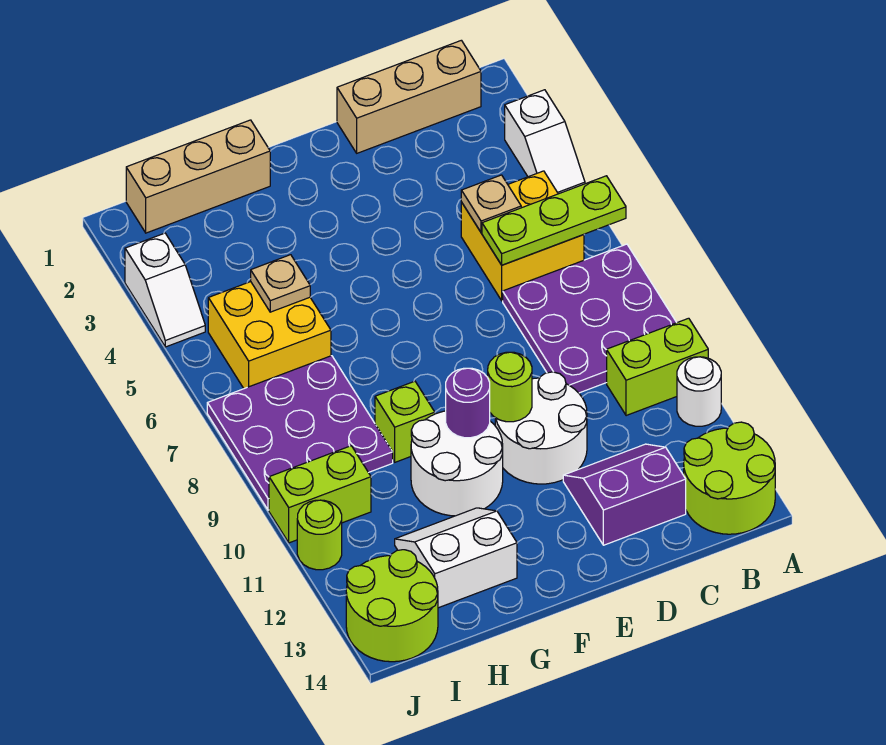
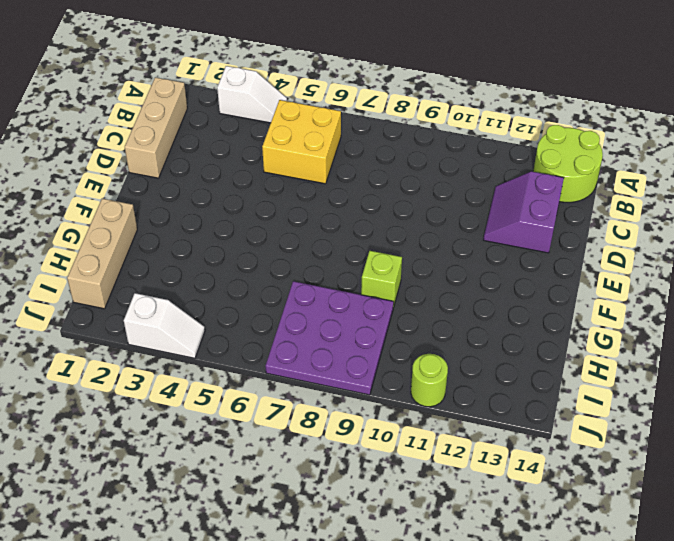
none -> purple 3x3 plate [503,244,677,393]
none -> lime 1x2 brick [607,318,708,416]
none -> white 1x1 round brick [677,357,721,426]

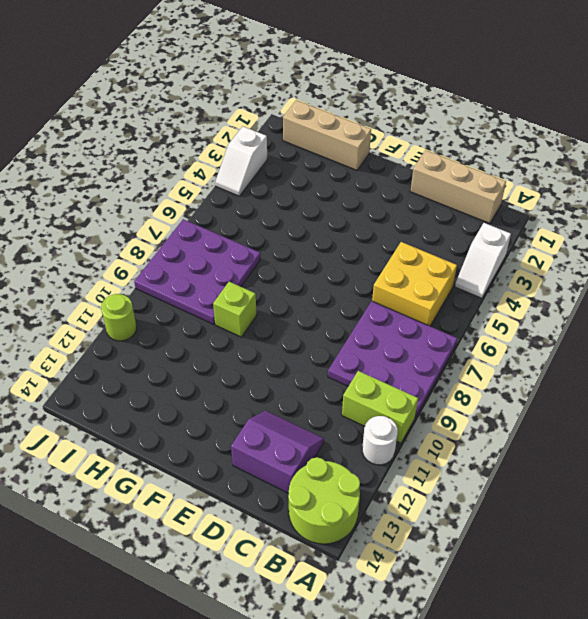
none -> white 2x2 round brick [495,372,587,484]
none -> white 2x2 round brick [411,411,503,516]
none -> white 2x2 slope [395,508,517,608]

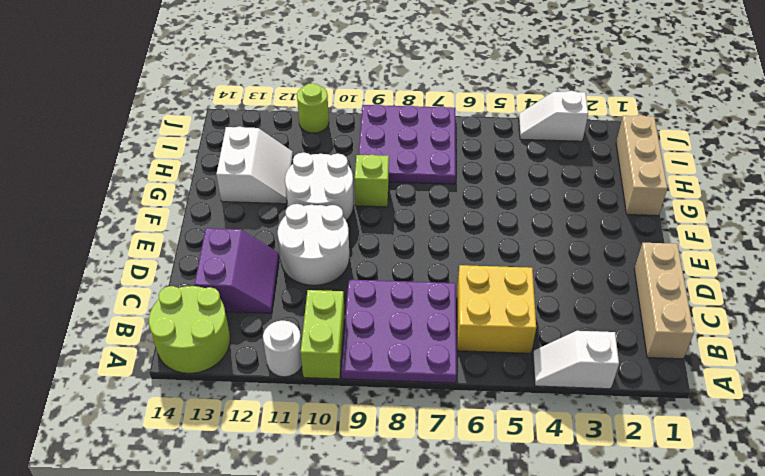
none -> yellow 2x2 brick [208,282,331,389]
none -> lime 1x2 brick [269,446,371,543]
none -> lime 2x2 round brick [346,550,438,662]

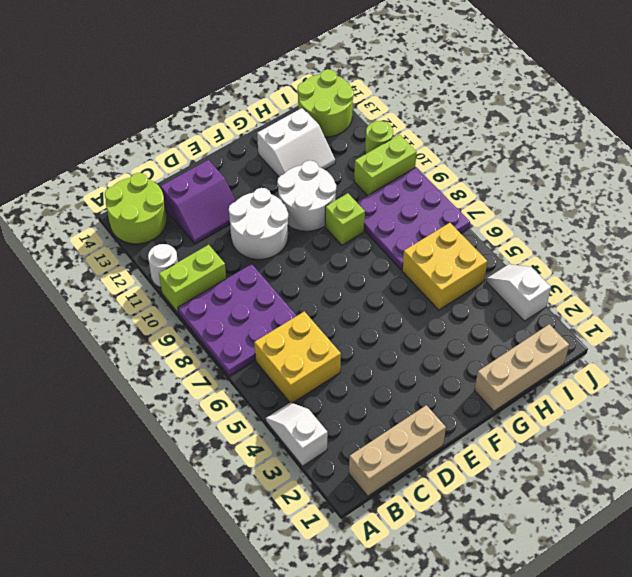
none -> lime 1x3 plate [482,176,626,265]
none -> tan 1x1 plate [461,175,521,233]
none -> lime 1x1 round brick [488,352,532,422]

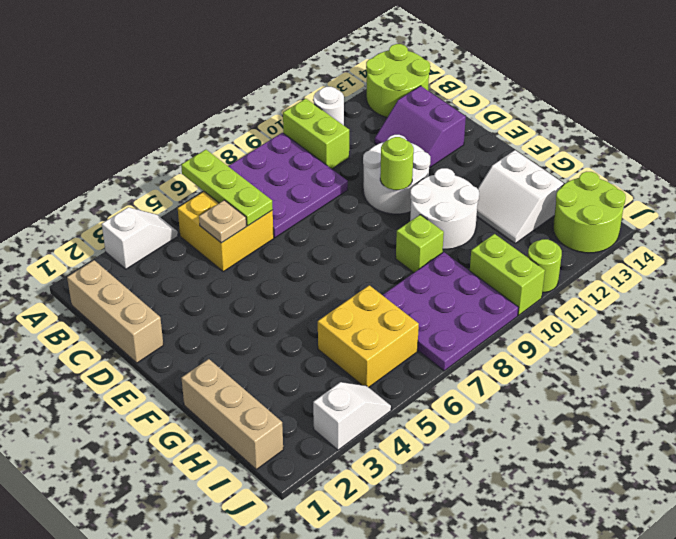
none -> purple 1x1 round brick [446,368,490,438]
none -> tan 1x1 plate [251,255,310,312]

